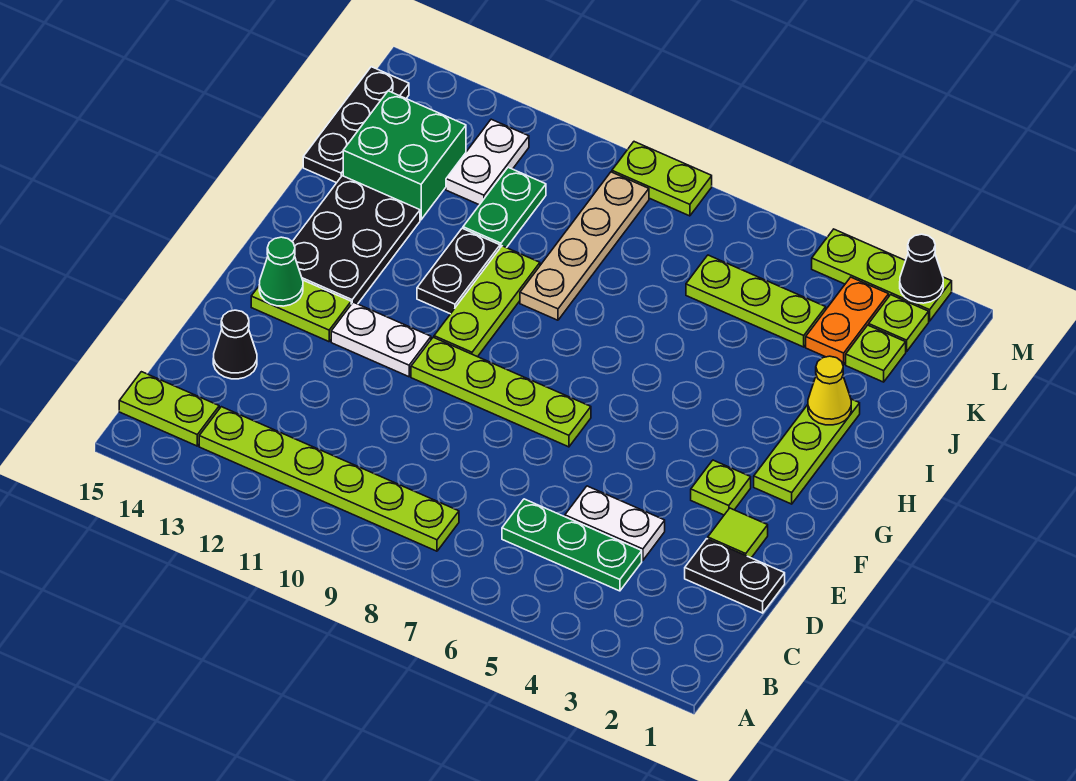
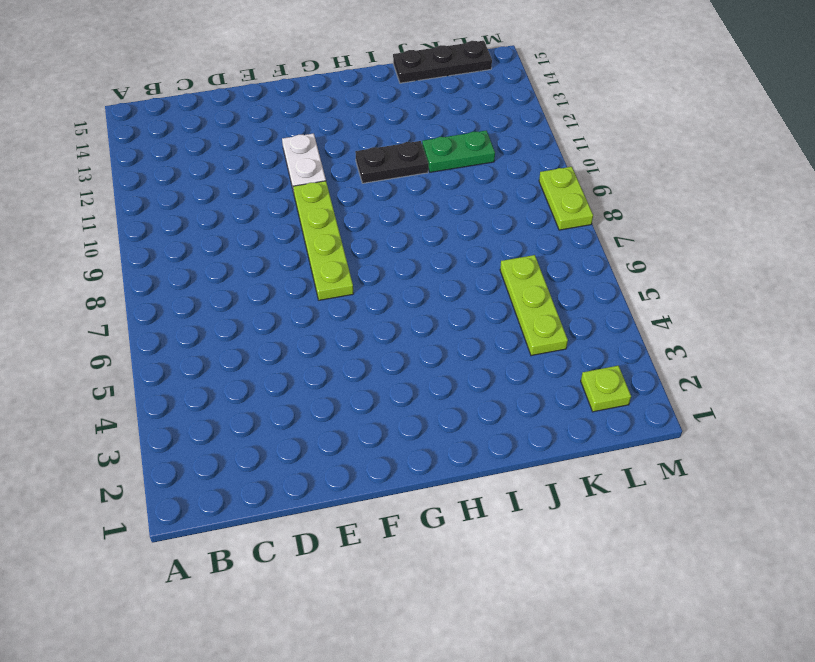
none -> lime 1x6 plate [199,407,459,551]
none -> lime 1x2 plate [119,372,219,446]
none -> green 1x3 plate [502,499,642,591]

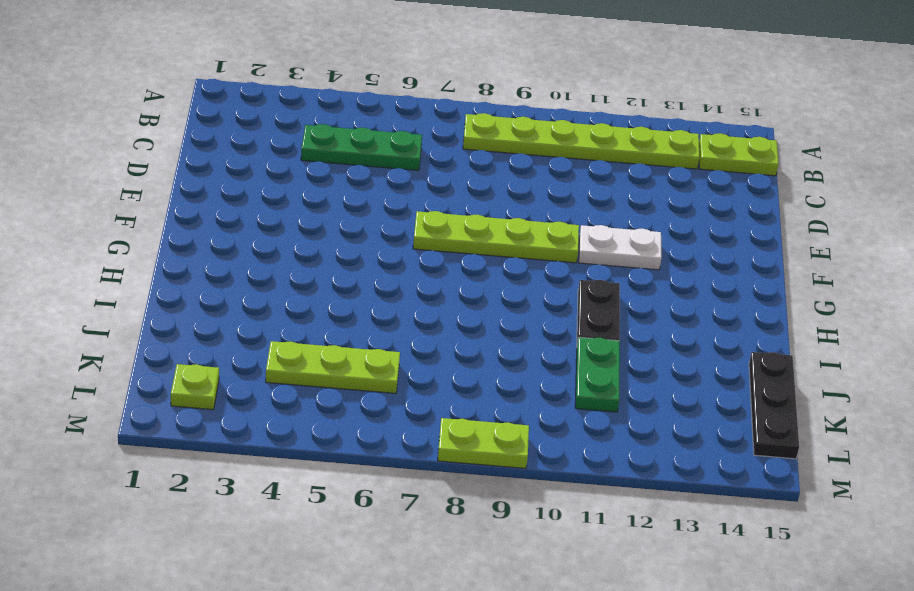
none -> black 1x2 plate [685,539,785,613]
none -> white 1x2 plate [565,486,665,560]
none -> black 1x1 cone [213,310,257,379]

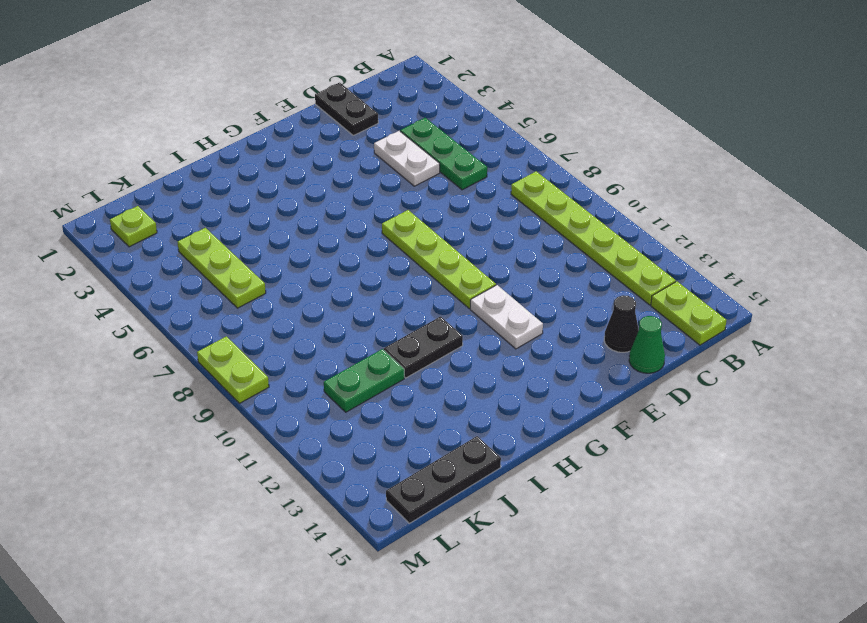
green 1x1 cone [629,316,665,373] -> green 1x1 cone moved to [259,237,303,306]
none -> lime 1x1 tile [708,508,768,558]
none -> lime 1x1 plate [691,460,751,515]
none -> lime 1x2 plate [251,280,351,342]

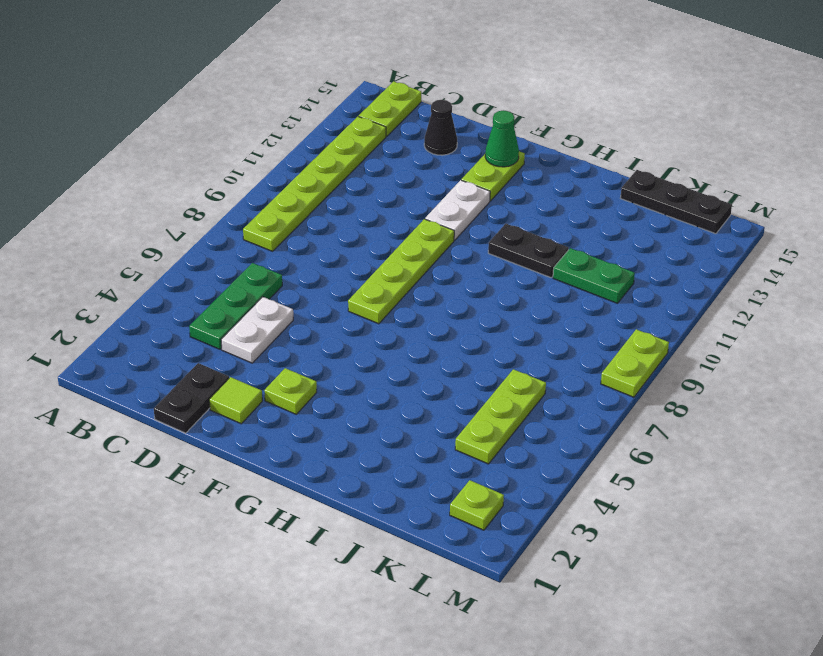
none -> lime 1x3 plate [754,399,860,504]
none -> lime 1x3 plate [434,246,540,357]
none -> black 2x3 plate [292,176,420,304]

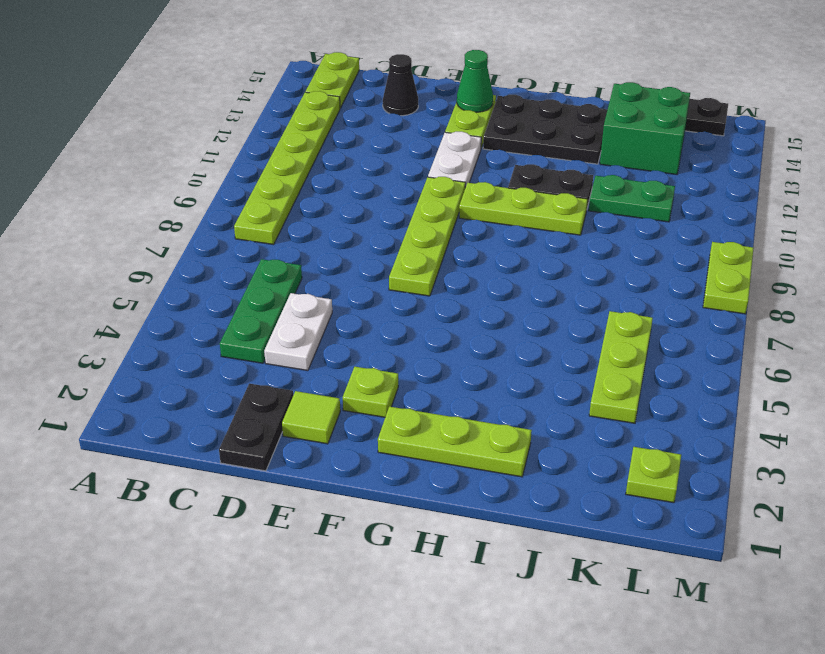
none -> tan 1x4 plate [520,172,649,320]
none -> lime 1x1 plate [846,325,906,382]
none -> orange 1x2 plate [806,277,889,365]

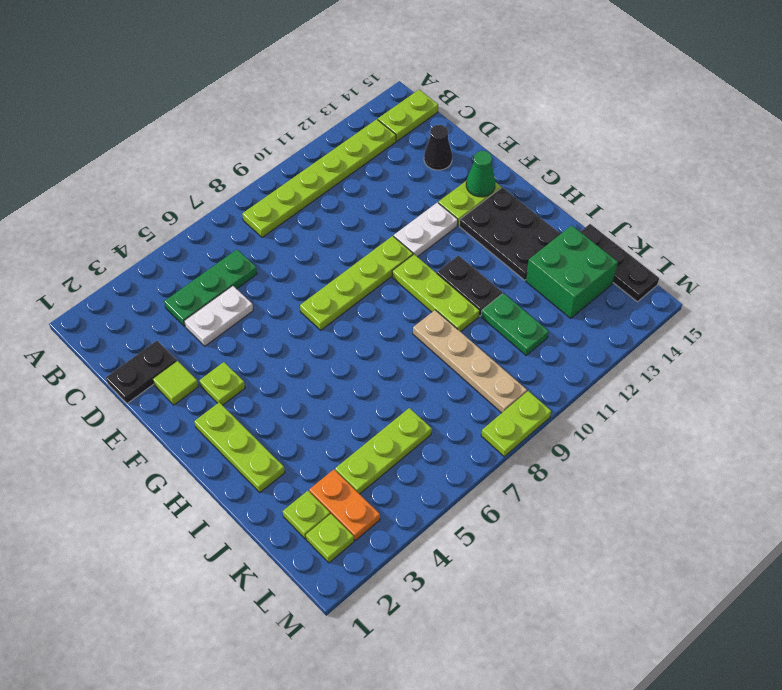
none -> white 1x2 plate [446,119,529,205]
none -> lime 1x3 plate [812,229,952,321]
none -> yellow 1x1 cone [808,356,851,425]

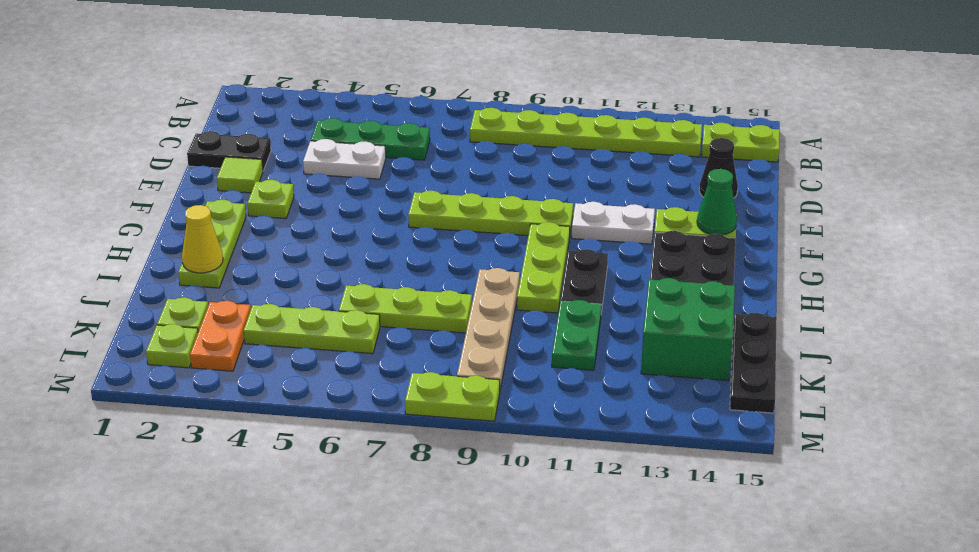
lime 1x3 plate [339,284,472,333] -> lime 1x3 plate moved to [812,229,952,321]
none -> white 1x2 plate [446,119,529,205]
none -> black 1x1 cone [900,234,943,303]

